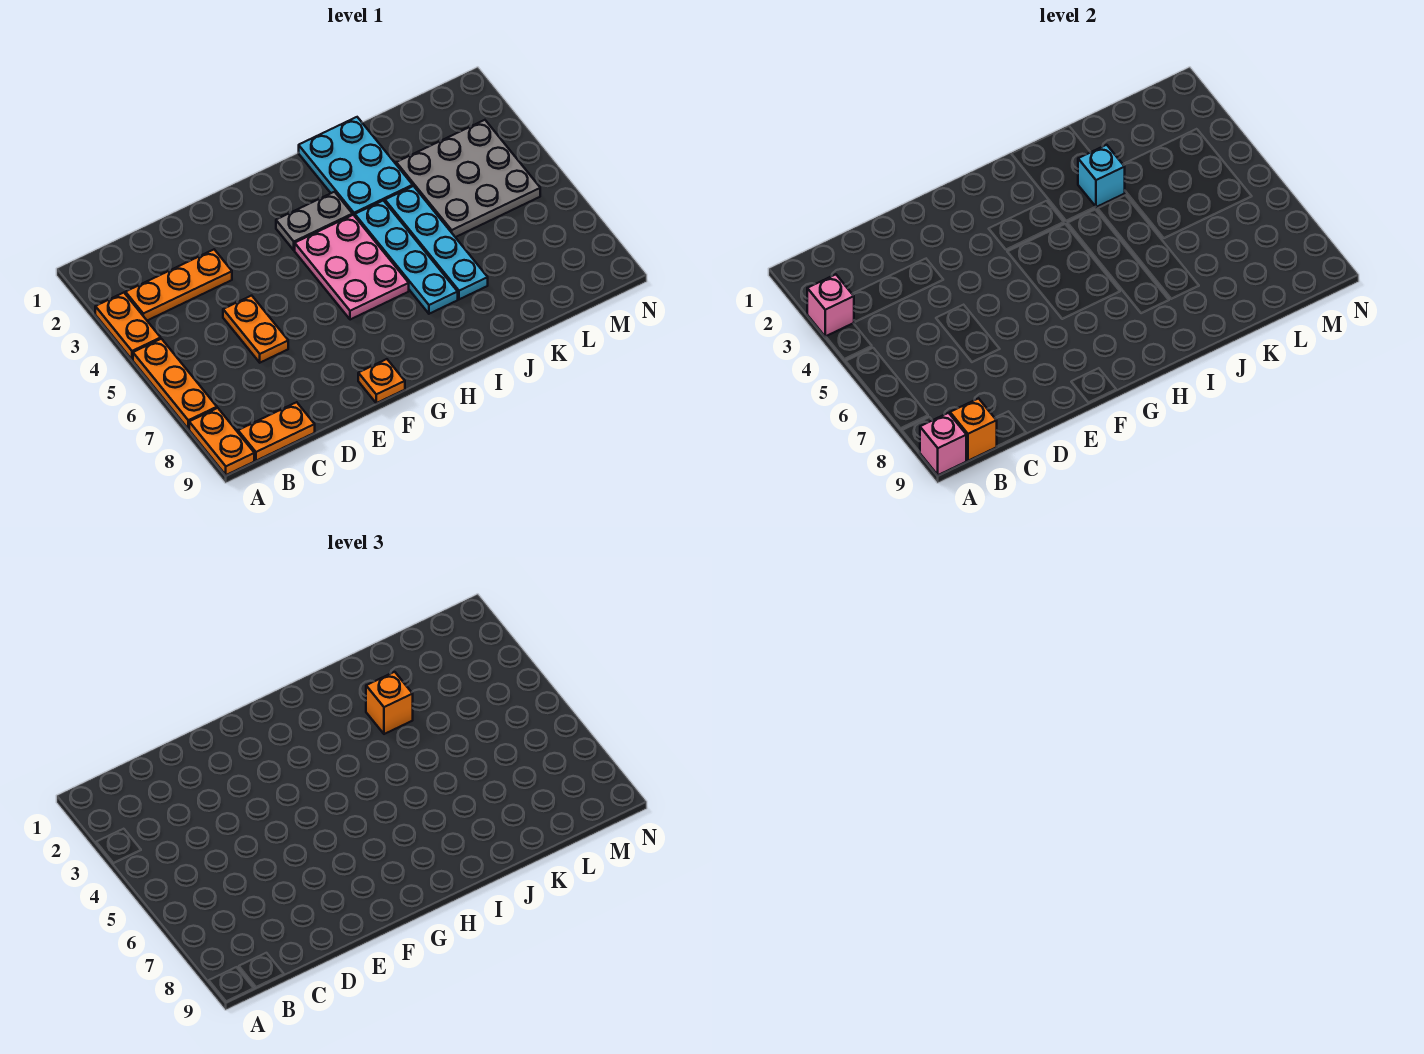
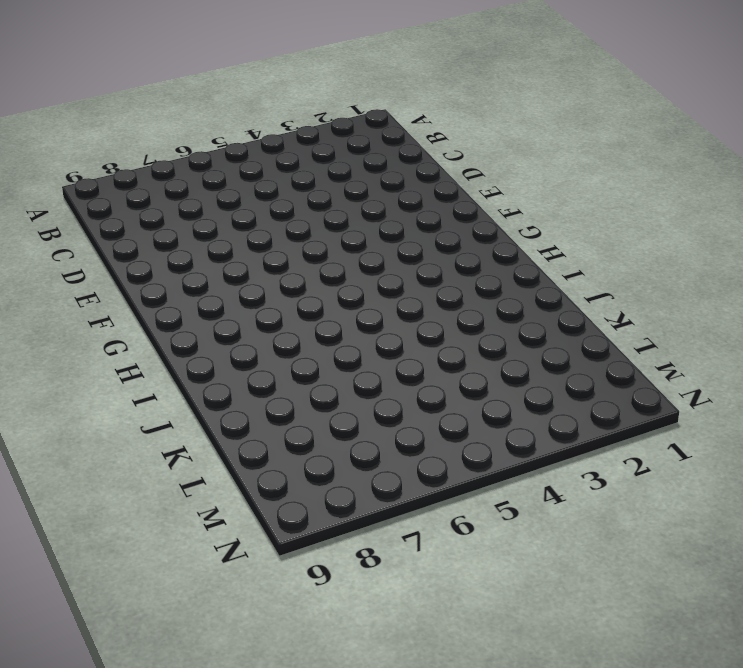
none -> orange 1x2 plate [95,293,161,360]
none -> orange 1x3 plate [133,339,217,429]
none -> orange 1x2 plate [189,408,254,475]

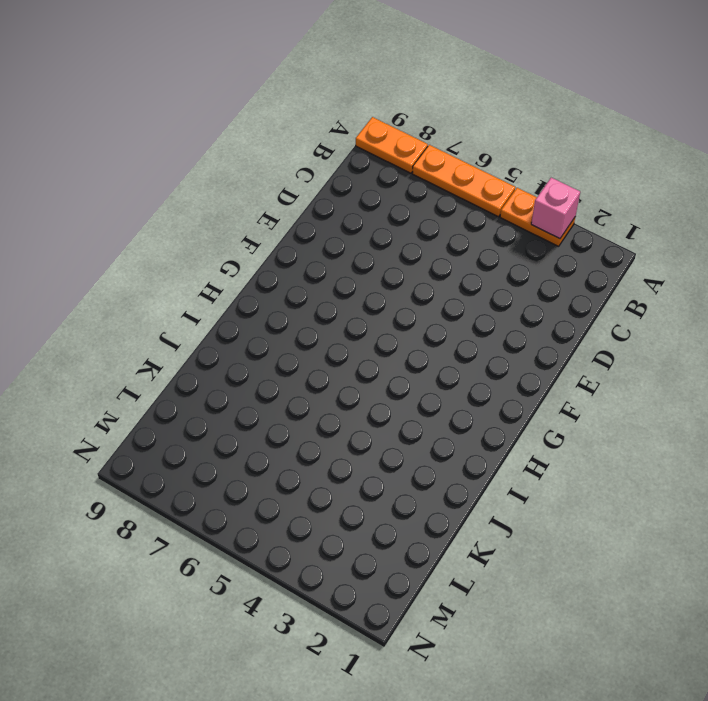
none -> orange 1x3 plate [125,250,232,320]
none -> orange 1x2 plate [238,402,315,461]
none -> orange 1x2 plate [223,296,288,363]

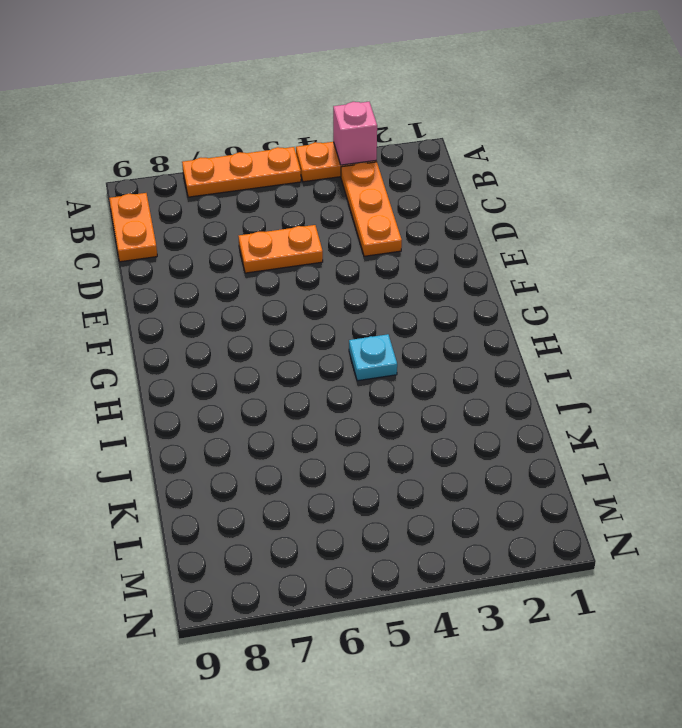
cyan 1x1 plate [349,334,397,381] -> pink 2x3 plate [295,215,409,320]
none -> orange 1x2 plate [189,408,254,475]
none -> orange 1x1 plate [358,359,405,403]
none -> grey 1x2 plate [276,192,352,250]

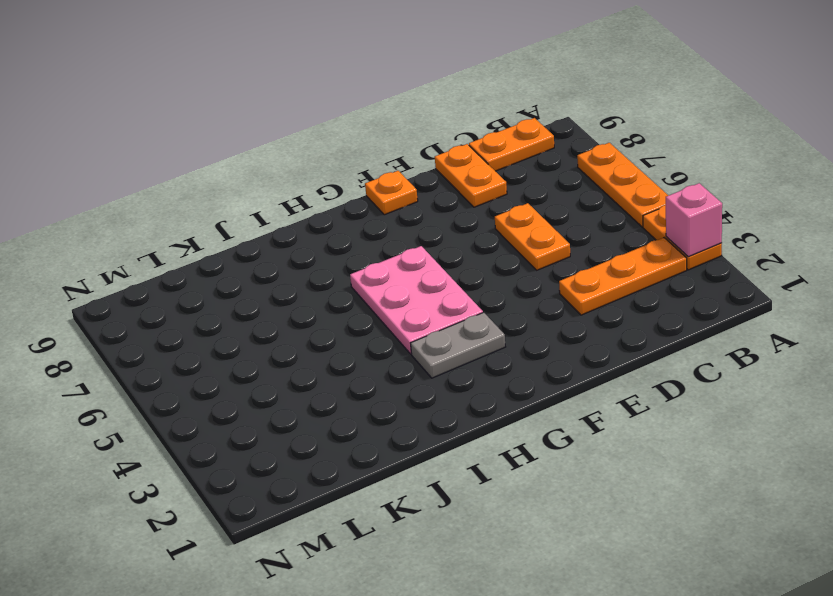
orange 1x2 plate [435,144,507,207] -> orange 1x2 plate moved to [189,408,254,475]
none -> cyan 2x3 plate [299,117,413,216]
none -> cyan 1x4 plate [355,200,458,314]
none -> cyan 1x4 plate [385,186,488,299]

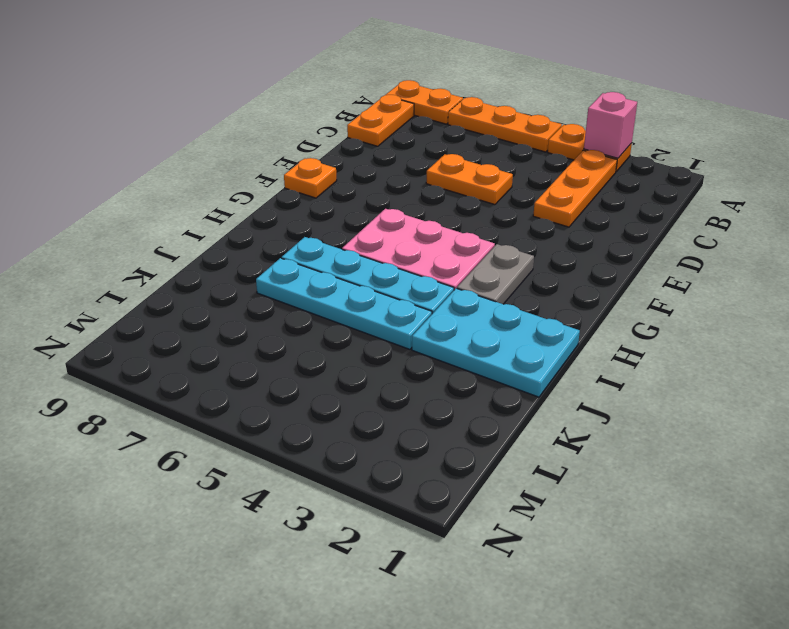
none -> grey 3x3 plate [396,120,540,237]
none -> pink 1x1 brick [920,413,966,475]
none -> orange 1x1 brick [950,398,997,461]

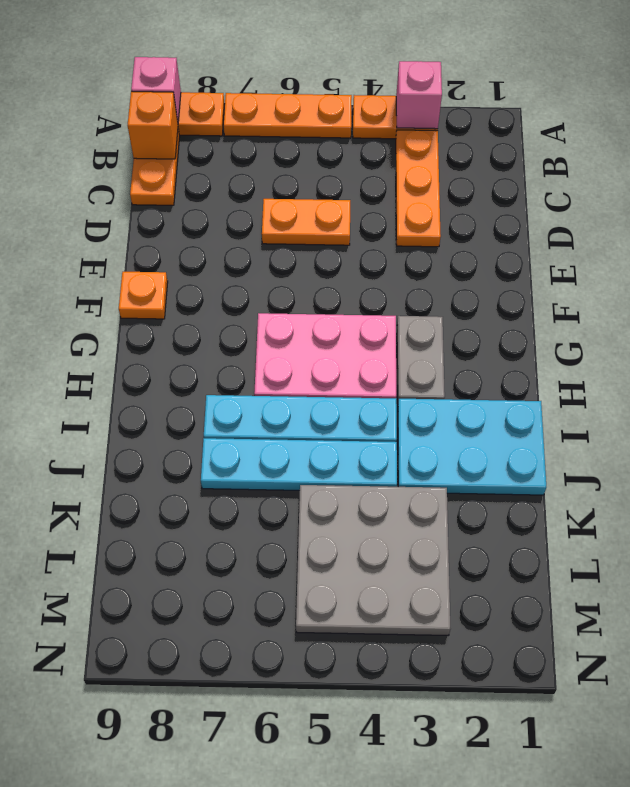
none -> cyan 1x1 brick [1078,145,1125,207]
none -> orange 1x1 brick [366,672,413,734]

